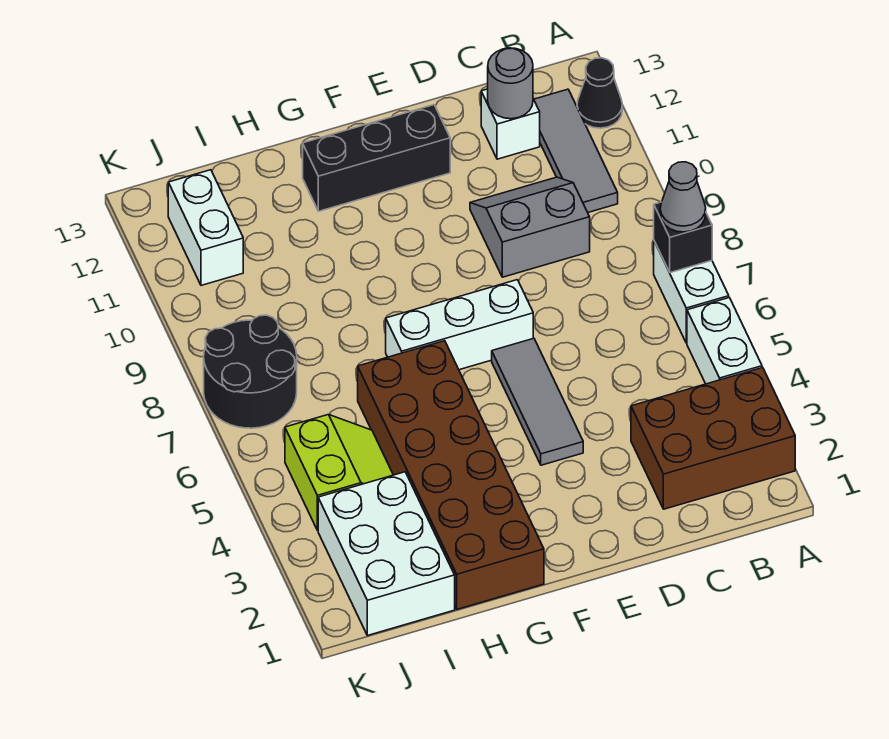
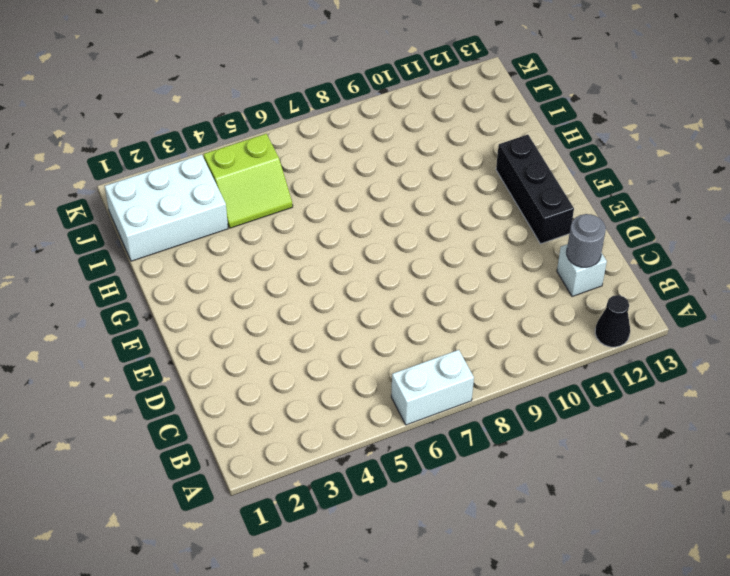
none -> brown 2x3 brick [631,368,795,509]
none -> white 1x2 brick [687,298,762,384]
none -> grey 1x3 tile [534,89,618,212]

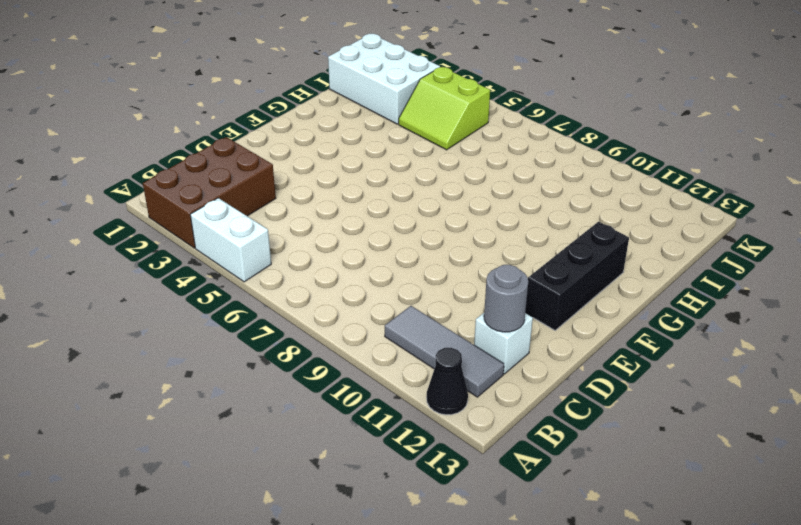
none -> white 1x2 brick [654,241,729,343]
none -> grey 2x2 slope [470,177,590,277]
none -> grey 1x3 tile [492,338,583,465]

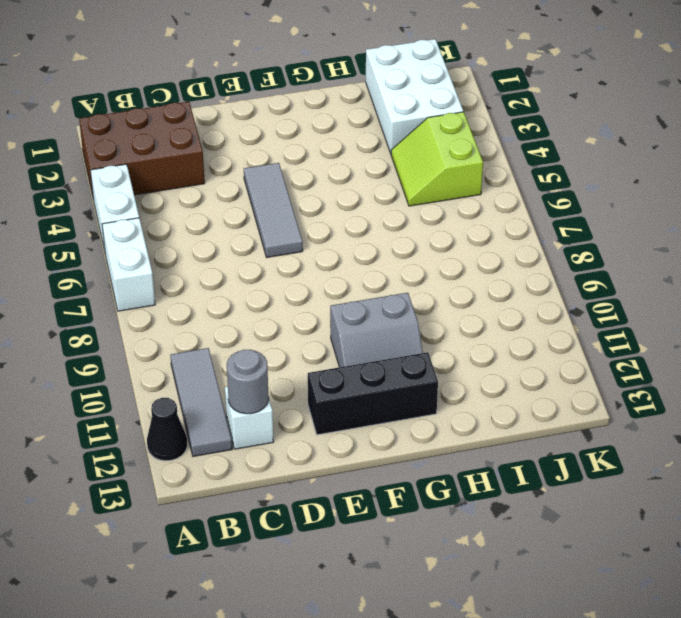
grey 2x2 slope [330,293,423,367] -> grey 2x2 slope moved to [470,177,590,277]
none -> white 1x3 brick [386,280,533,370]
none -> brown 2x6 brick [358,341,544,609]
none -> black 2x2 round brick [204,315,297,428]

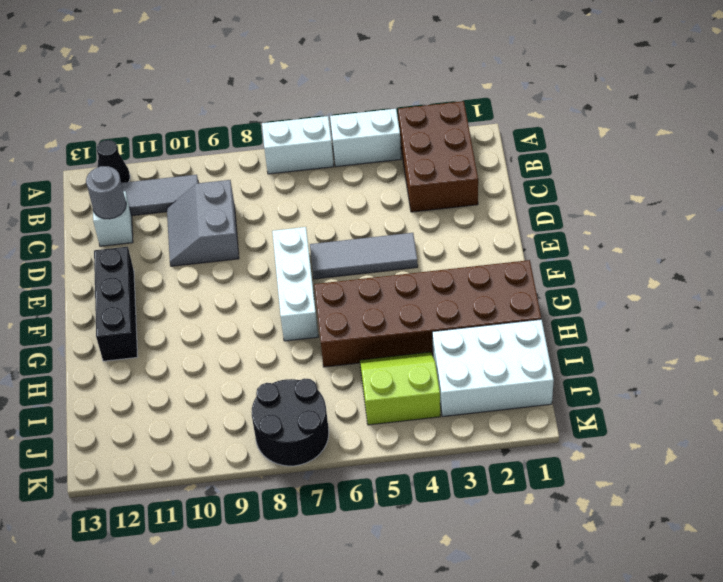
none -> white 1x2 brick [168,170,243,285]
none -> black 1x1 brick [654,202,712,273]
none -> grey 1x1 cone [660,162,706,232]

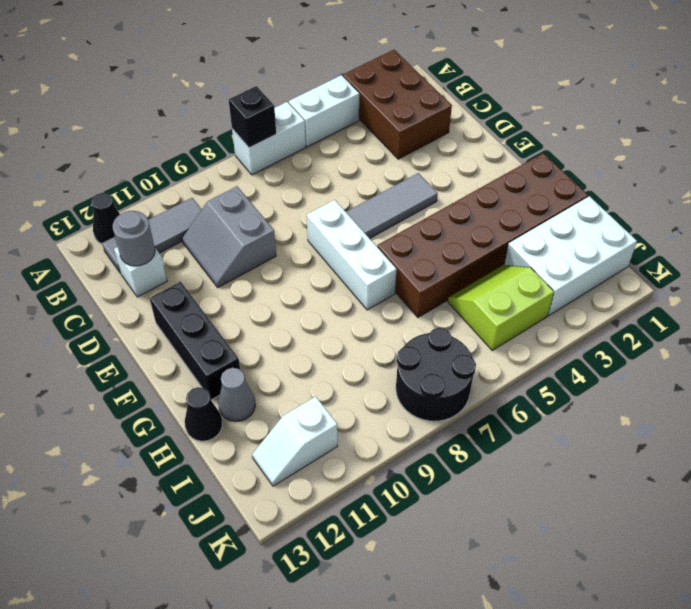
grey 1x1 cone [218,368,255,422] -> grey 1x1 cone moved to [660,162,706,232]
black 1x1 cone [185,387,222,441] -> none
white 1x2 slope [252,397,338,486] -> white 1x2 brick [168,170,243,285]

